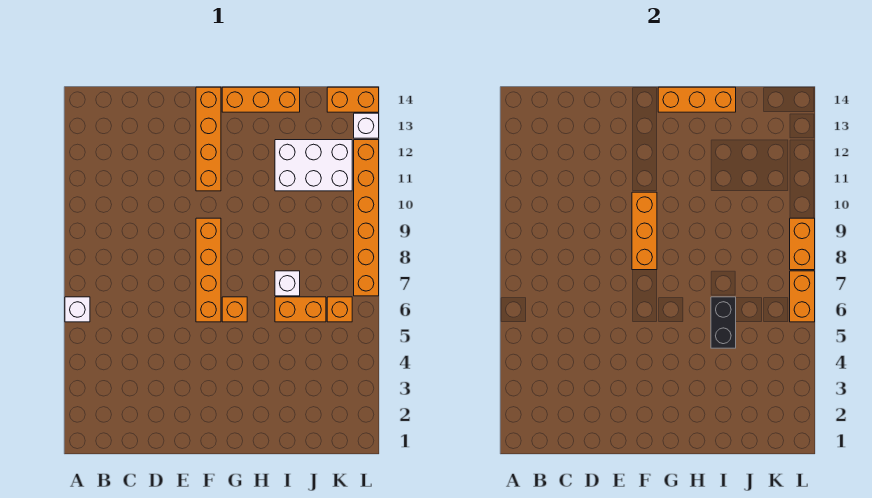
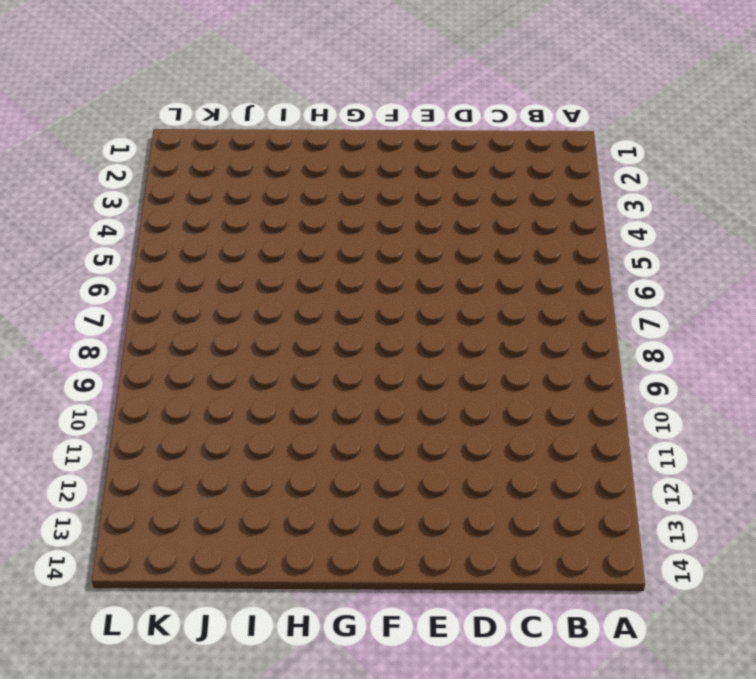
none -> white 1x1 brick [65,297,90,322]
none -> orange 1x4 brick [196,218,221,322]
none -> orange 1x4 brick [196,87,221,191]

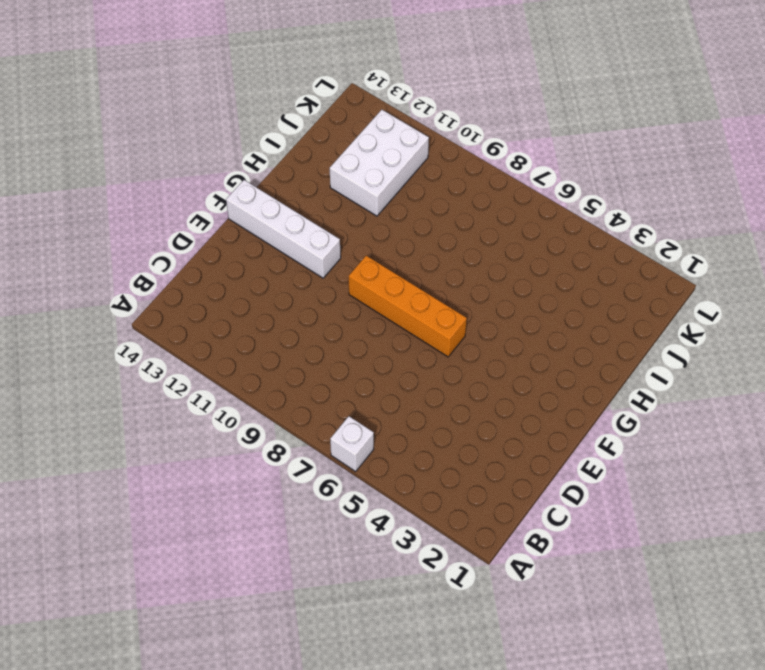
white 1x4 brick [226,180,341,278] -> orange 1x4 brick [196,87,221,191]
none -> orange 1x1 brick [222,297,247,322]
none -> orange 1x3 brick [222,87,300,112]
none -> orange 1x2 brick [275,297,326,322]

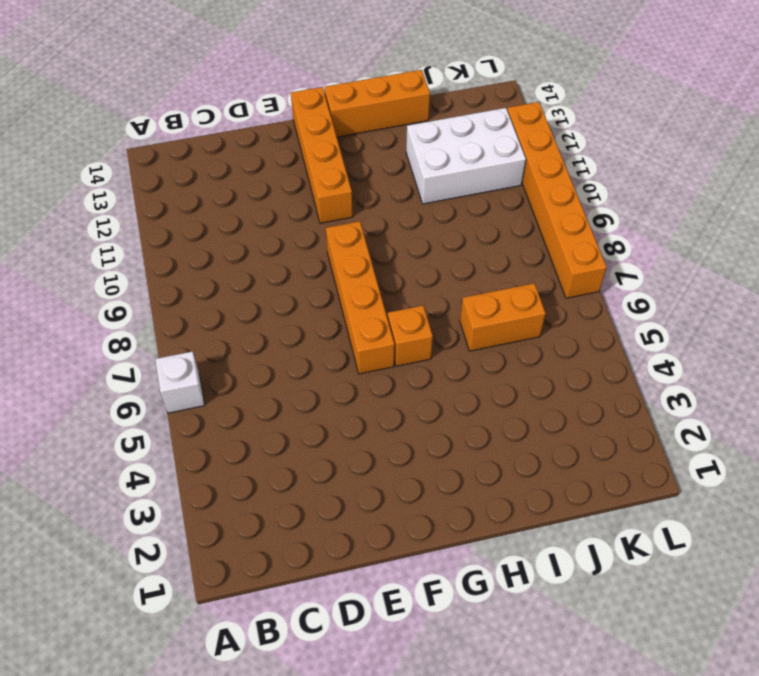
none -> white 1x1 brick [275,271,300,296]
none -> orange 1x1 brick [327,297,352,322]
none -> orange 1x2 brick [327,87,379,112]

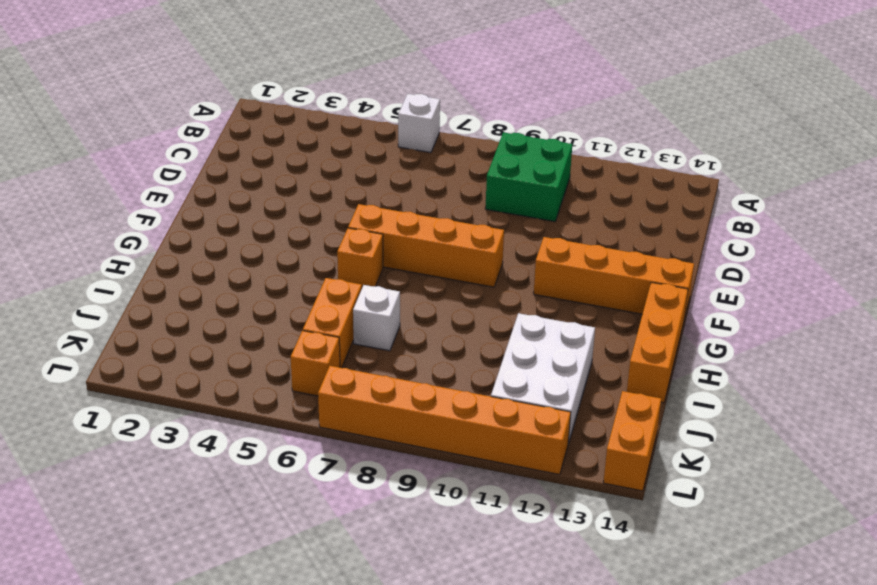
green 2x2 brick [485,132,572,221] -> none
none -> white 1x1 brick [354,113,379,138]
none -> orange 1x3 brick [632,192,657,270]
none -> orange 1x3 brick [658,87,736,112]

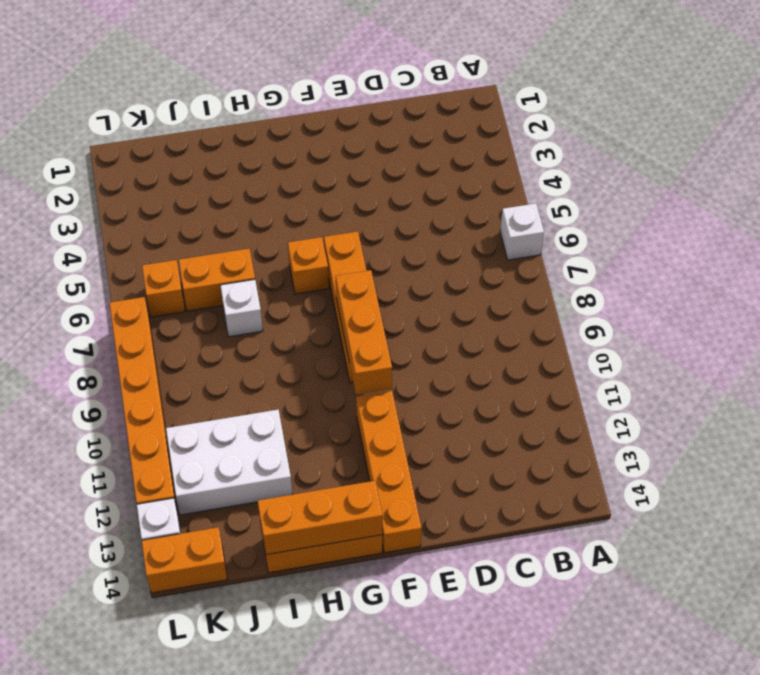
none -> black 1x2 brick [711,297,736,348]
none -> orange 1x2 brick [790,271,815,322]
none -> orange 1x2 brick [790,218,815,270]

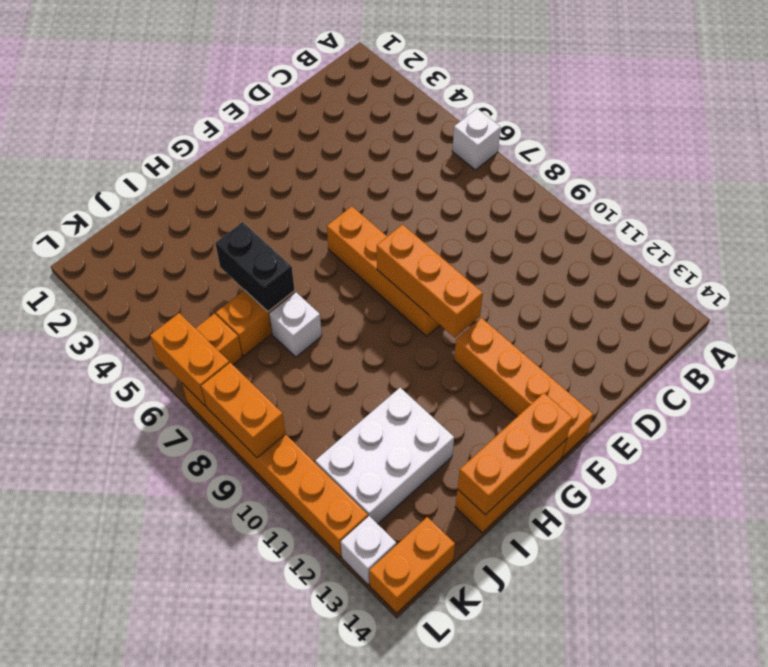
none -> orange 1x1 brick [222,297,247,322]

